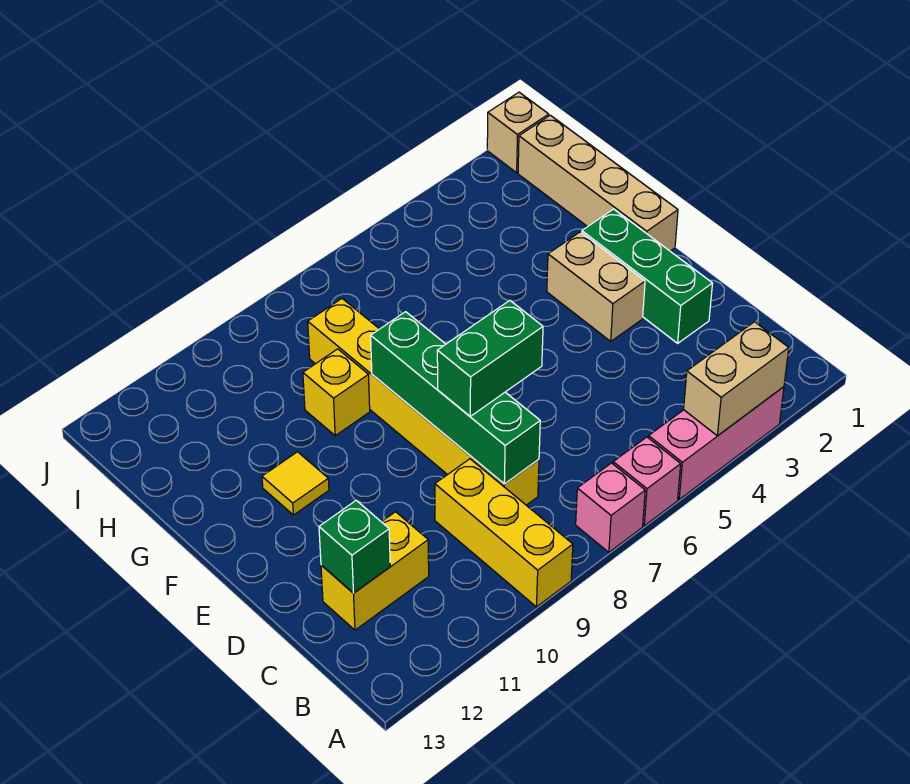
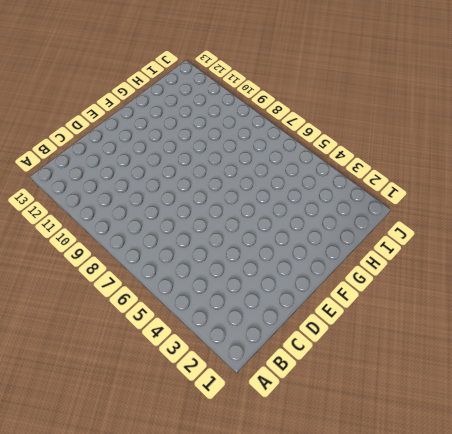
none -> pink 1x3 brick [649,387,784,499]
none -> pink 1x1 brick [613,437,681,526]
none -> pink 1x1 brick [576,463,645,552]

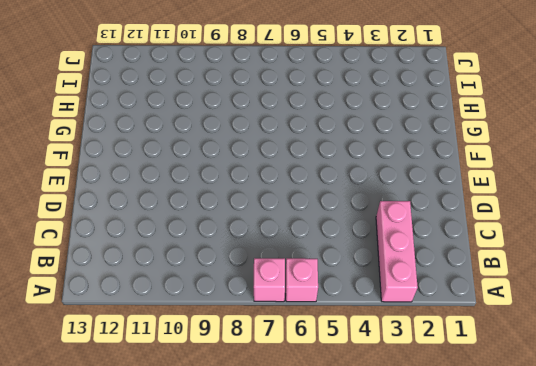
pink 1x3 brick [376,201,418,302] -> pink 1x3 brick turned to [649,387,784,499]
none -> yellow 1x3 brick [435,459,573,607]
none -> yellow 1x6 brick [308,299,539,505]
none -> yellow 1x2 brick [321,512,429,630]

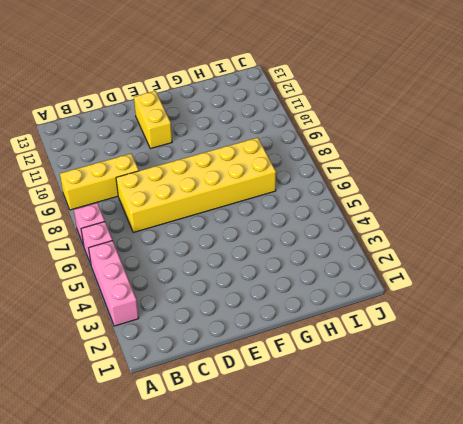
yellow 2x6 brick [116,138,276,233] -> yellow 1x6 brick [308,299,539,505]
yellow 1x2 brick [134,91,172,149] -> yellow 1x2 brick moved to [321,512,429,630]
none -> green 1x3 brick [582,209,713,343]
none -> tan 1x2 brick [547,232,645,341]
none -> tan 1x4 brick [518,115,678,251]

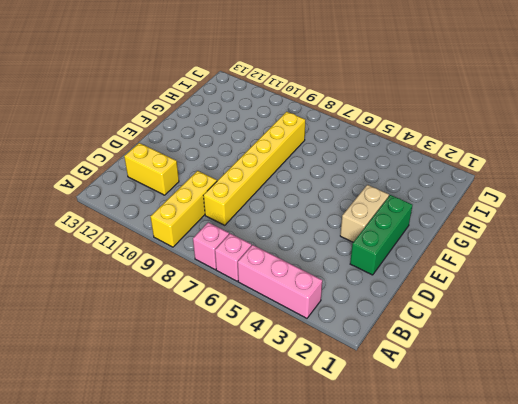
none -> tan 1x4 brick [518,115,678,251]
none -> yellow 1x1 tile [262,452,329,515]
none -> yellow 1x1 brick [303,349,370,436]

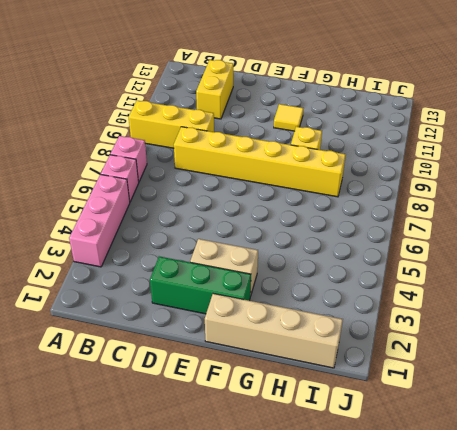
none -> tan 1x1 brick [487,92,549,173]
none -> tan 1x2 brick [684,322,789,436]
none -> green 1x4 brick [371,312,540,484]

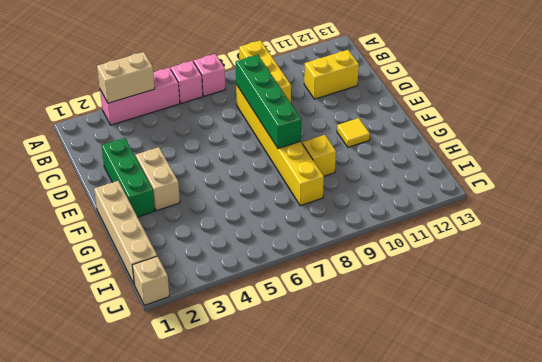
none -> green 1x1 brick [319,500,390,593]
none -> green 1x2 brick [437,301,543,416]

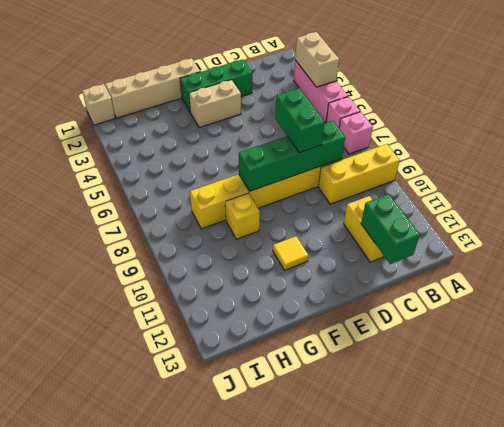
green 1x2 brick [361,194,420,264] -> green 1x1 brick [319,500,390,593]

